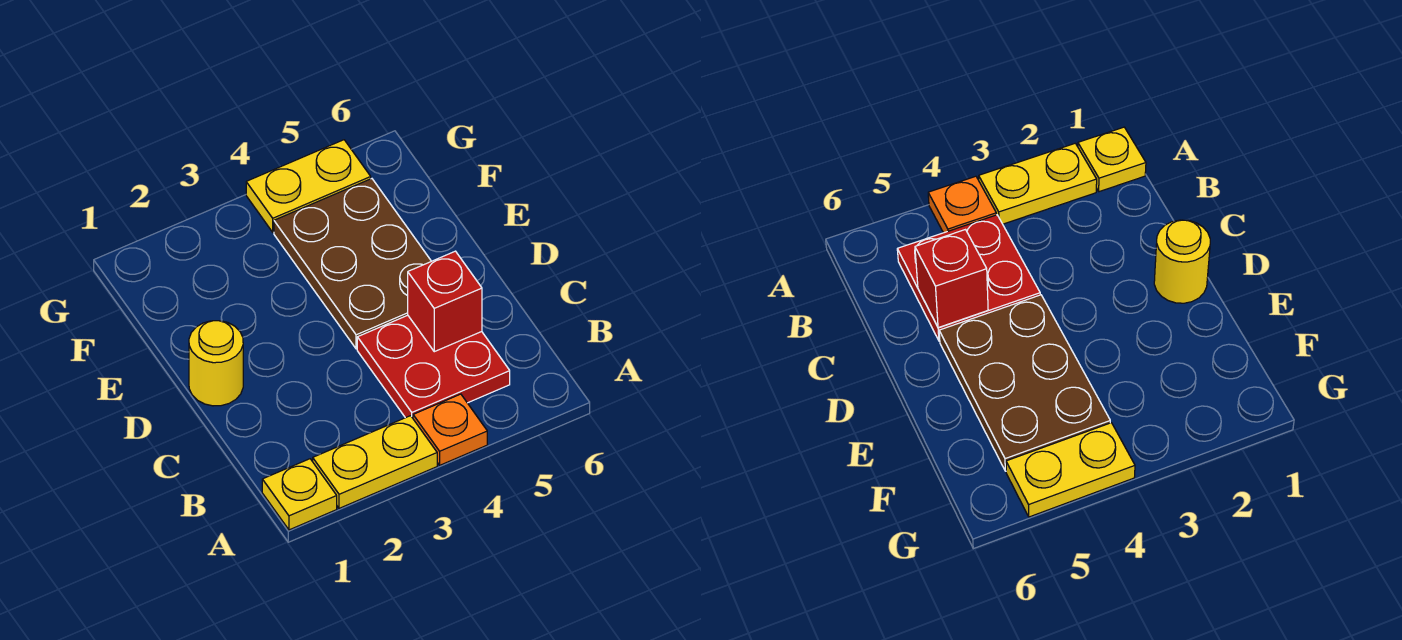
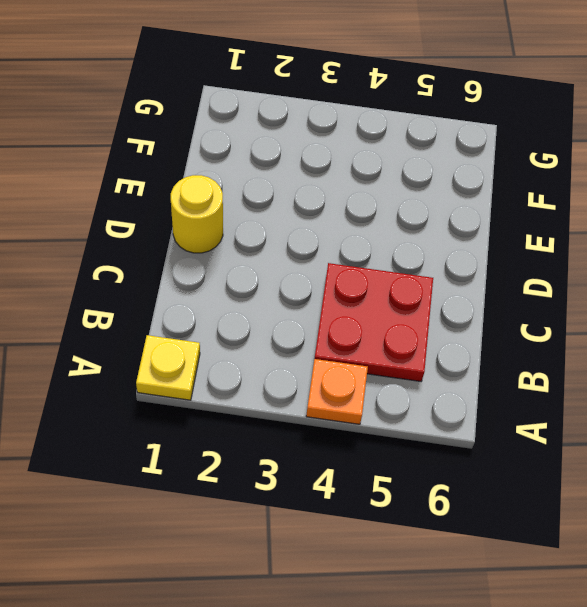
none -> yellow 1x2 plate [313,416,437,508]
none -> brown 2x3 plate [274,179,431,349]

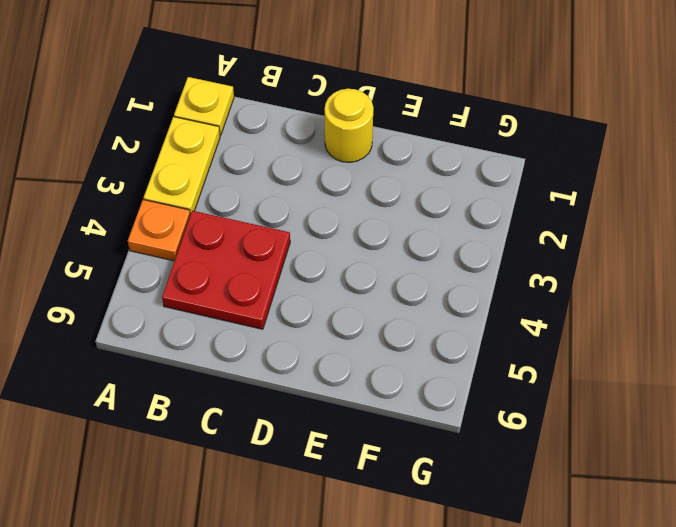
none -> brown 2x3 plate [274,179,431,349]
none -> yellow 1x2 plate [246,140,371,232]

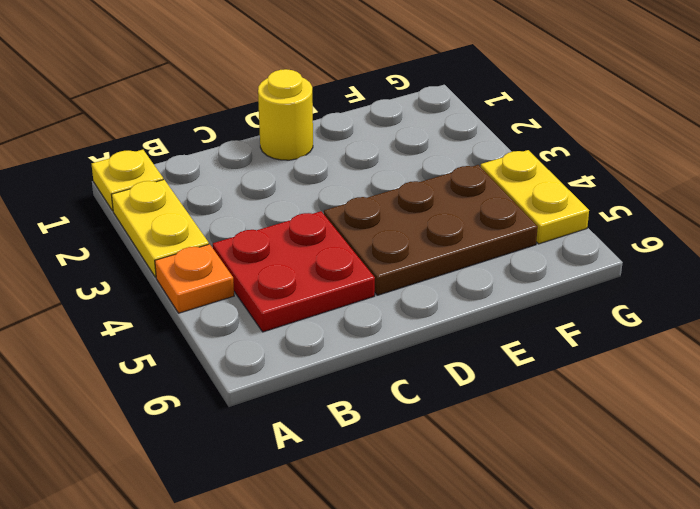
none -> red 1x1 brick [408,251,482,352]

